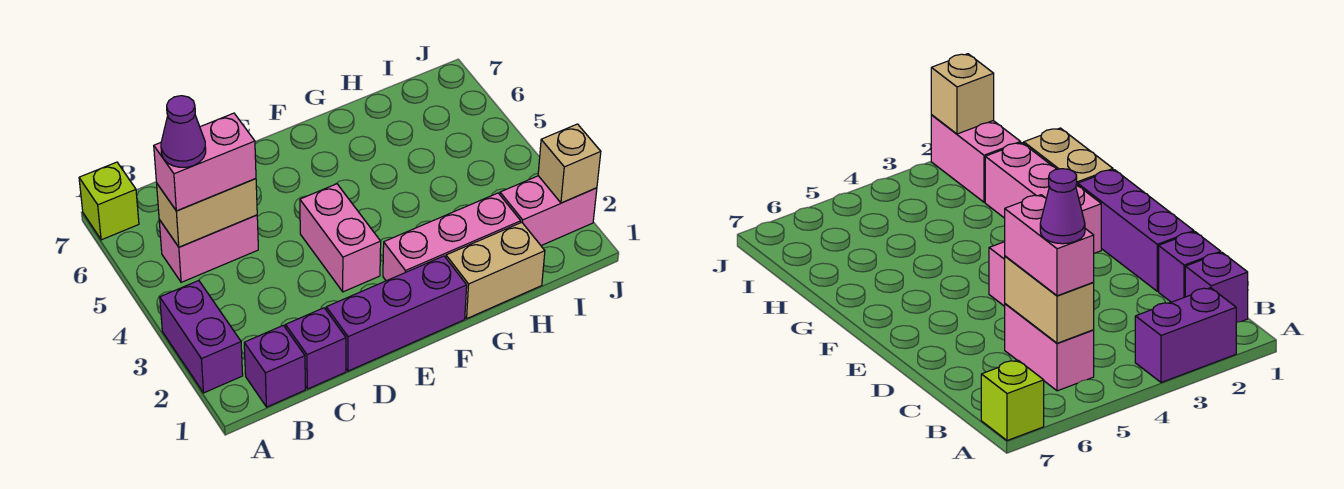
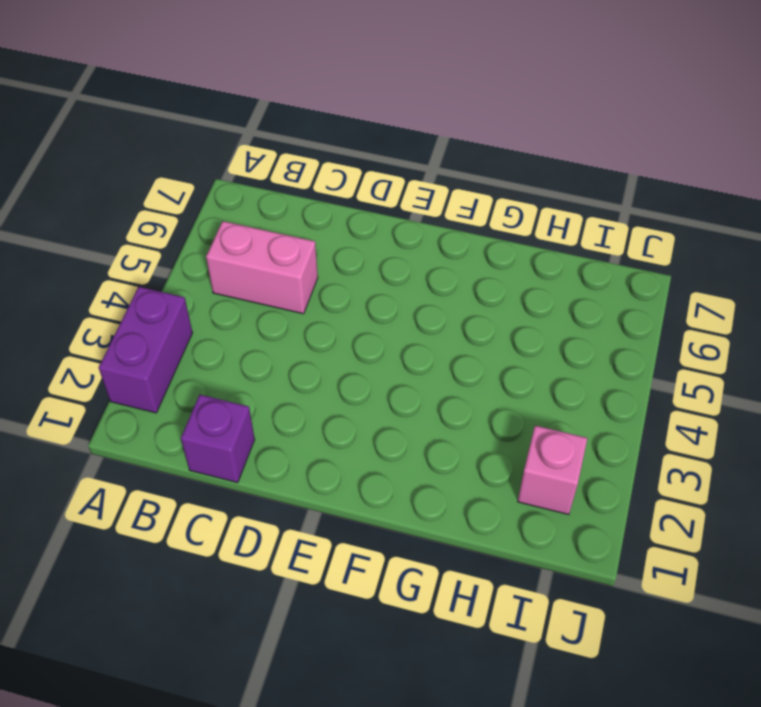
pink 1x1 brick [518,426,587,515] -> pink 1x2 brick [500,176,597,246]
none -> lime 1x1 brick [79,162,139,240]
none -> purple 1x1 brick [244,325,305,407]
none -> purple 1x3 brick [326,256,467,371]

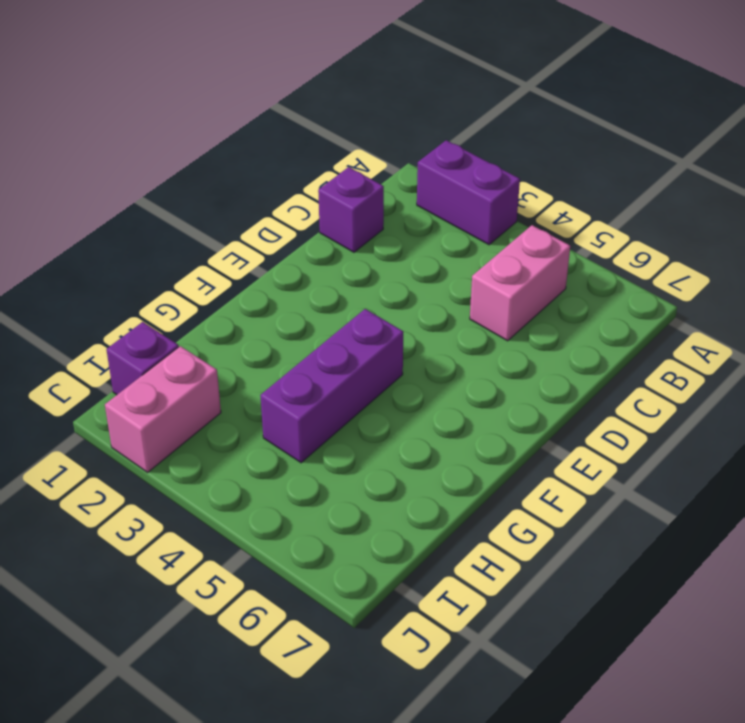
purple 1x3 brick [260,309,403,463] -> purple 1x3 brick moved to [326,256,467,371]
purple 1x1 brick [106,322,179,395] -> purple 1x1 brick moved to [244,325,305,407]
none -> lime 1x1 brick [79,162,139,240]
none -> pink 1x2 brick [300,184,381,292]
none -> pink 1x3 brick [383,193,521,281]

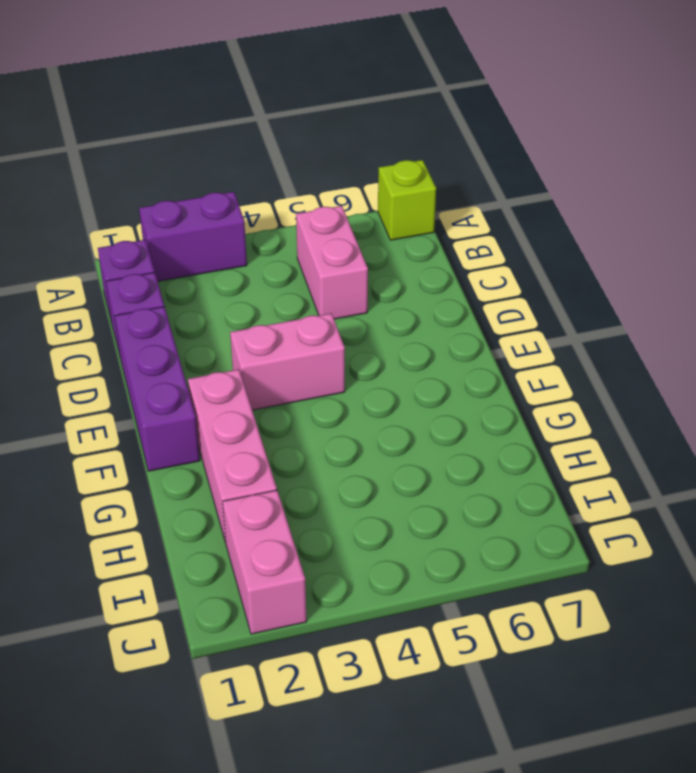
none -> tan 1x2 brick [446,222,545,318]
none -> tan 1x2 brick [157,178,257,247]
none -> tan 1x1 brick [538,124,601,203]

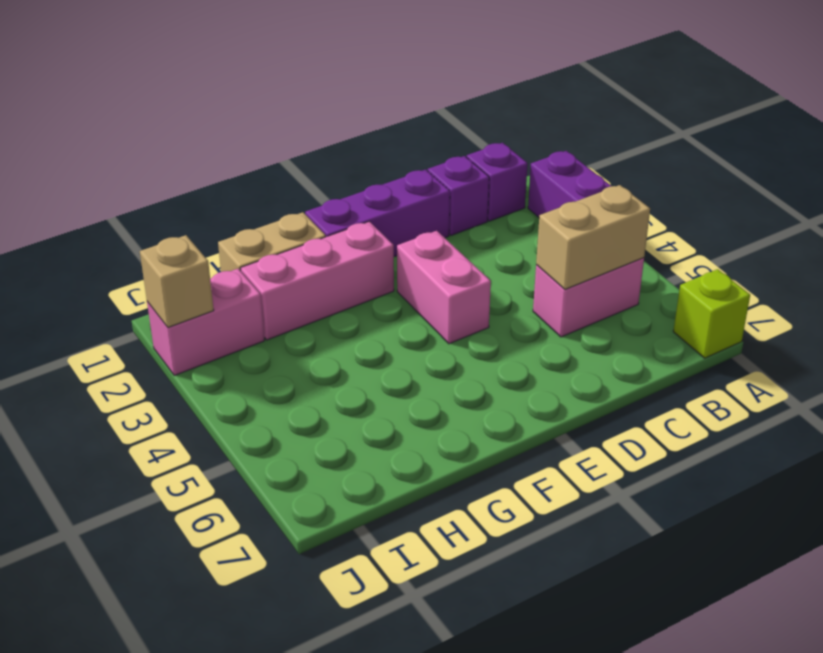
none -> pink 1x2 brick [154,113,256,211]
none -> purple 1x1 cone [161,96,206,167]

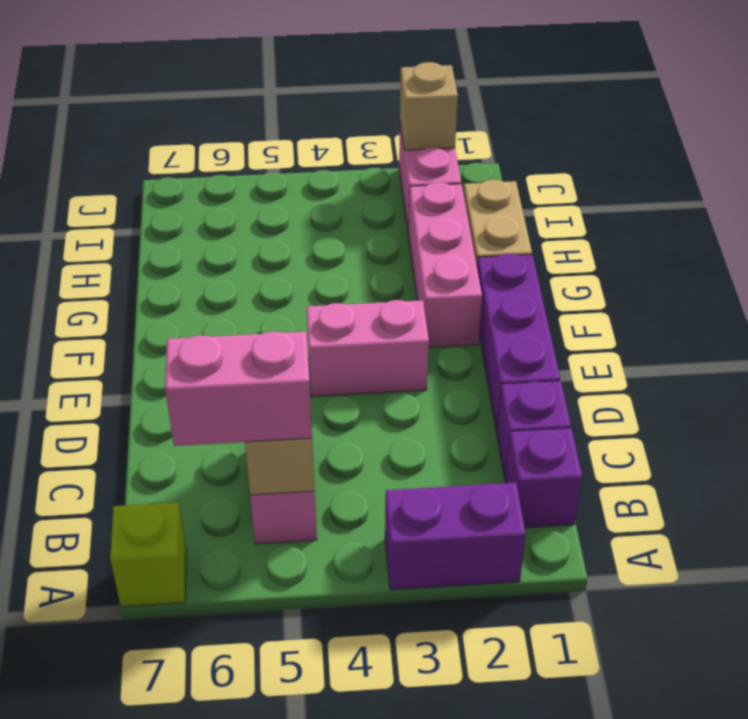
pink 1x2 brick [165,332,312,446] -> pink 1x2 brick turned to [154,113,256,211]
none -> purple 1x1 cone [161,96,206,167]

